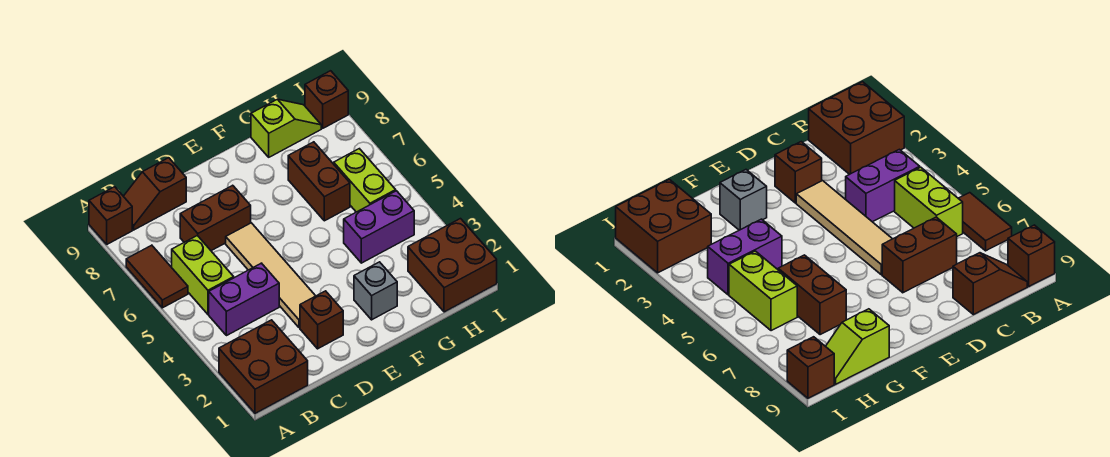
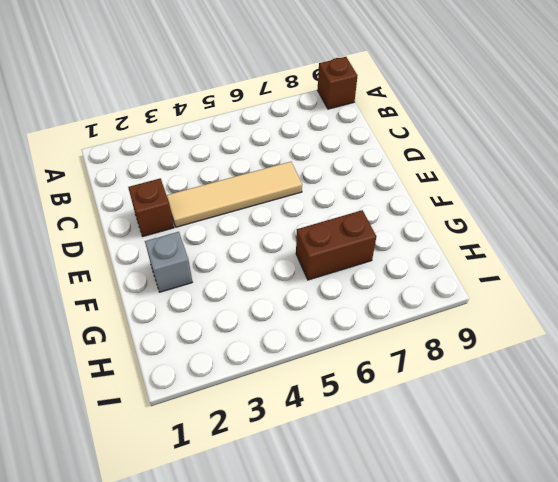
none -> brown 2x2 brick [219,320,308,413]
none -> brown 1x2 tile [126,245,188,308]
none -> purple 1x2 brick [209,263,279,336]

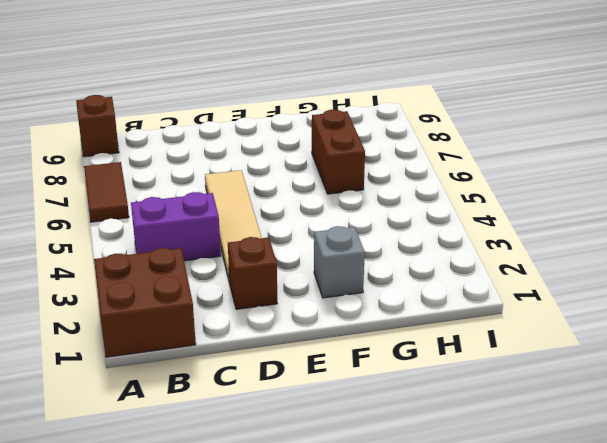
none -> lime 1x2 brick [172,235,234,314]
none -> brown 1x2 slope [123,158,186,230]
none -> brown 1x2 brick [180,185,251,251]

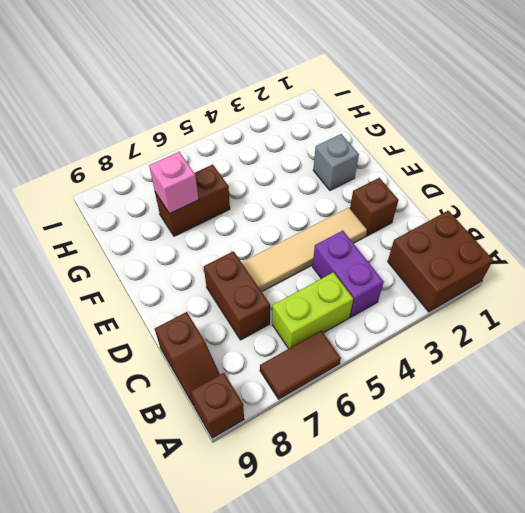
pink 1x1 brick [149,152,199,214] -> none
none -> purple 1x2 brick [344,191,414,263]
none -> lime 1x2 slope [251,99,321,157]
none -> brown 2x2 brick [408,219,497,312]

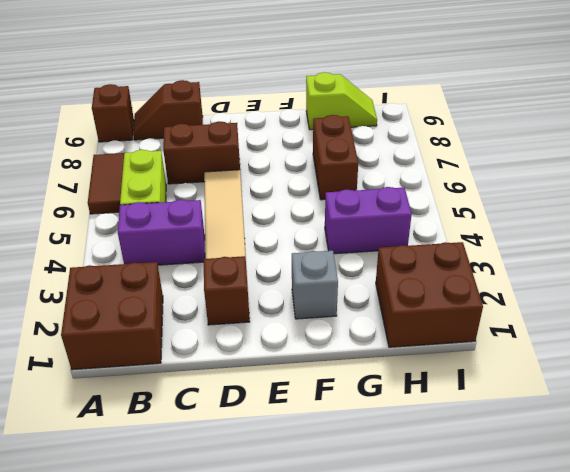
none -> lime 1x2 brick [334,149,396,212]
none -> brown 1x1 brick [305,71,348,128]

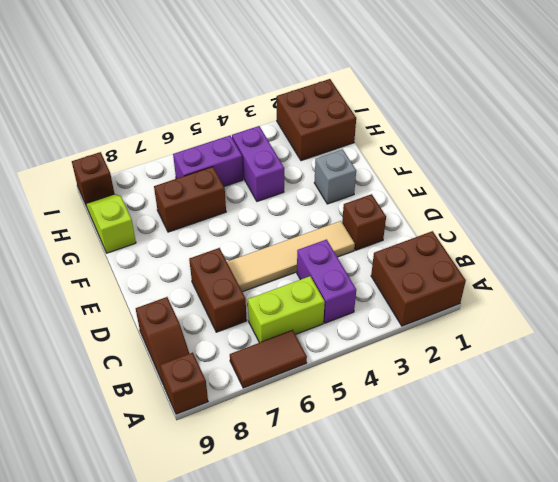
purple 1x2 brick [173,135,243,187] -> lime 1x2 brick [334,149,396,212]

